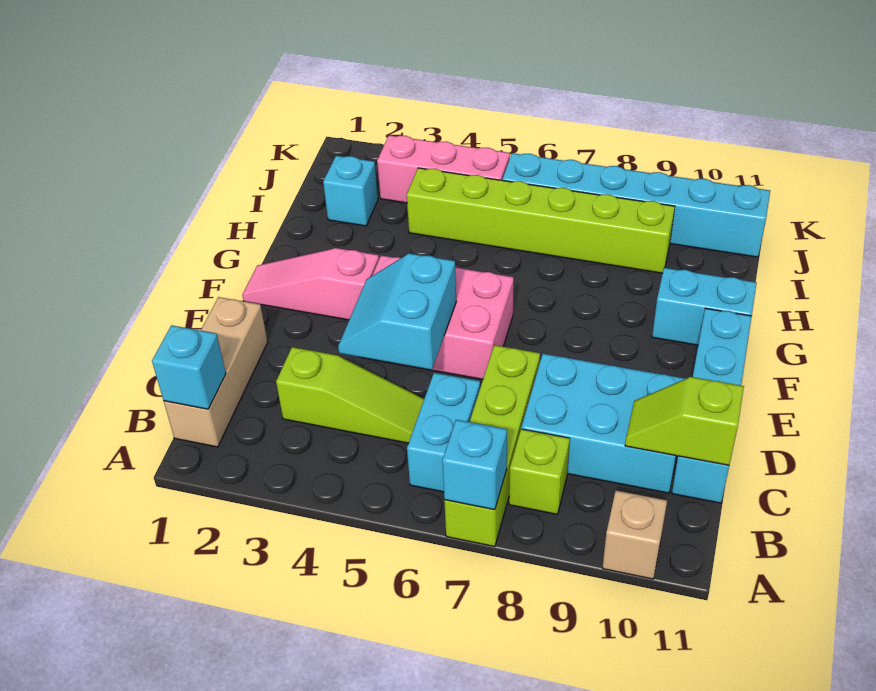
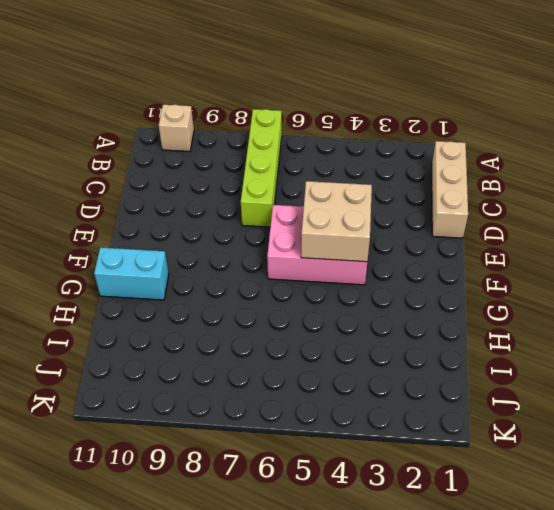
tan 2x2 brick [301,181,372,262] -> cyan 2x2 slope [338,253,456,370]
none -> cyan 1x2 brick [407,373,480,492]
none -> lime 1x1 brick [509,429,570,514]
none -> lime 1x3 slope [276,347,424,443]

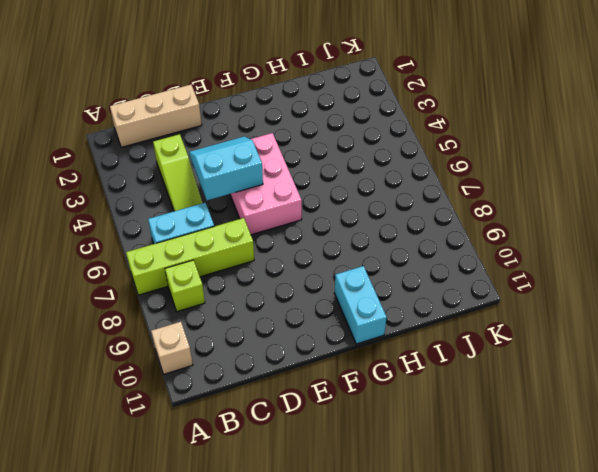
none -> cyan 2x3 brick [521,354,686,493]
none -> cyan 1x4 brick [672,308,752,503]
none -> pink 1x3 slope [242,248,379,320]

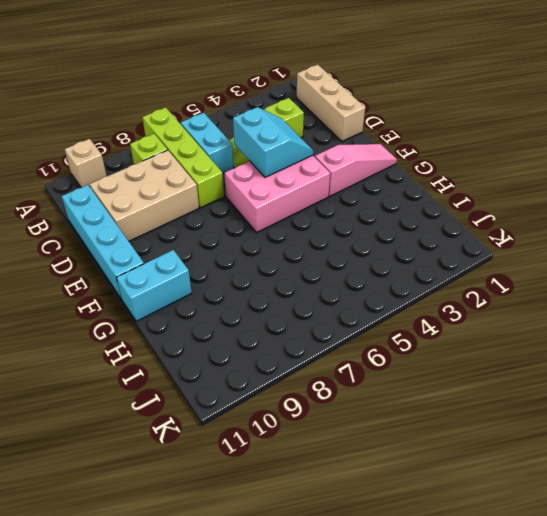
tan 2x3 brick [90,150,199,241] -> cyan 2x3 brick [521,354,686,493]
none -> cyan 1x1 brick [323,156,378,226]
none -> lime 1x6 brick [407,168,675,273]
none -> pink 1x3 brick [377,135,510,203]

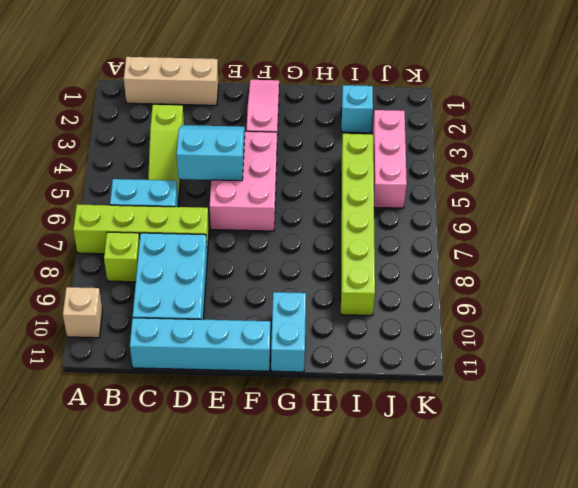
none -> cyan 1x6 brick [503,153,770,257]
none -> cyan 1x1 brick [442,420,507,510]
none -> cyan 1x1 brick [152,325,226,409]

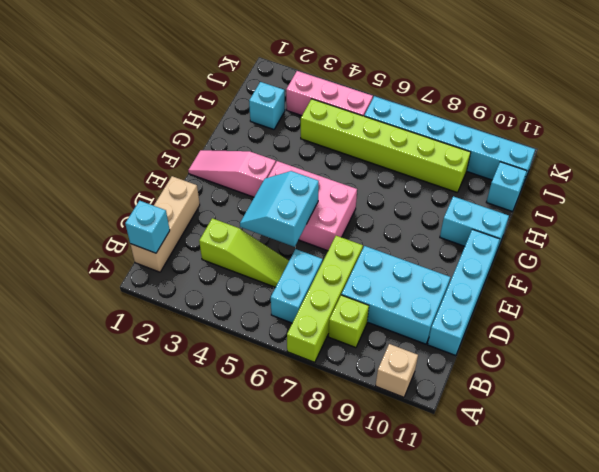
cyan 1x1 brick [487,162,527,211] -> cyan 1x1 brick moved to [442,420,507,510]
none -> lime 1x2 slope [625,377,744,465]

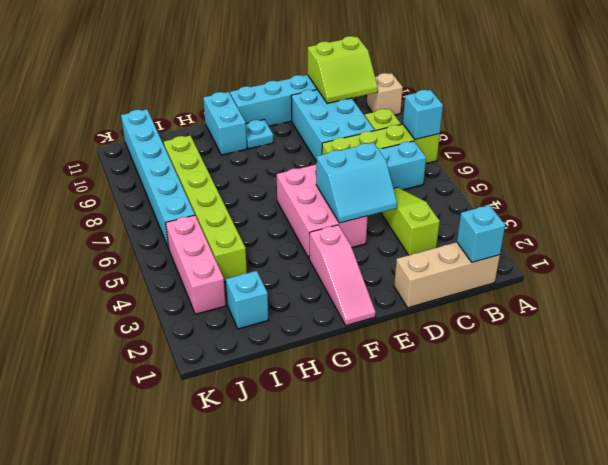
lime 2x2 slope [307,36,378,103] -> lime 1x2 slope [625,377,744,465]
cyan 1x1 plate [246,120,274,149] -> none

